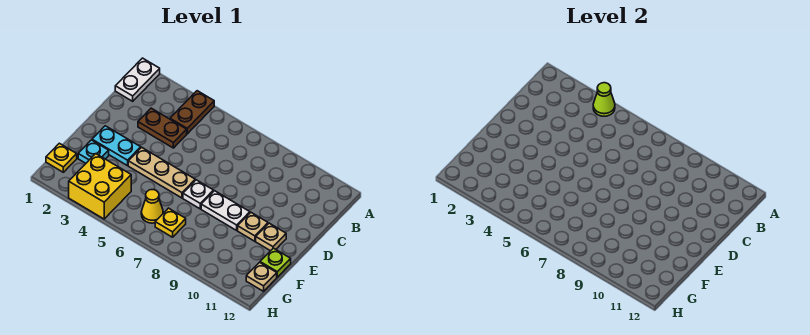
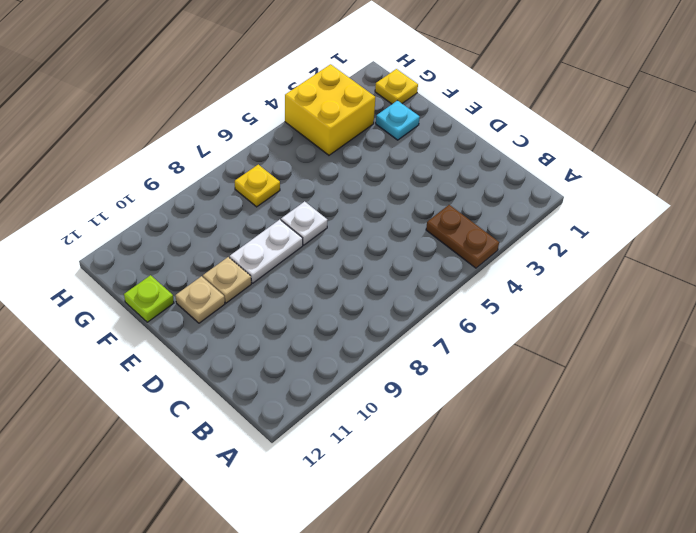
none -> white 1x2 plate [115,58,160,101]
none -> brown 1x2 plate [138,108,187,148]
none -> cyan 1x2 plate [92,126,141,166]

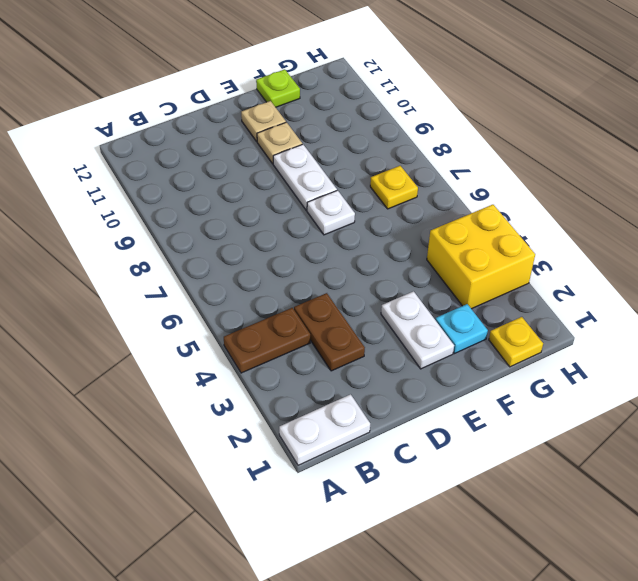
white 1x2 plate [381,291,454,369] -> cyan 1x2 plate [92,126,141,166]
none -> tan 1x3 plate [128,147,195,198]
none -> yellow 1x1 cone [141,190,163,223]
none -> tan 1x1 plate [246,262,277,291]

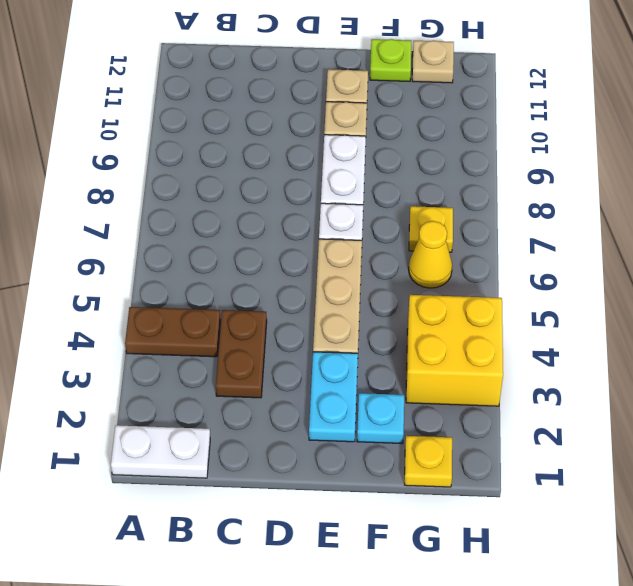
none -> lime 1x1 cone [593,83,615,116]

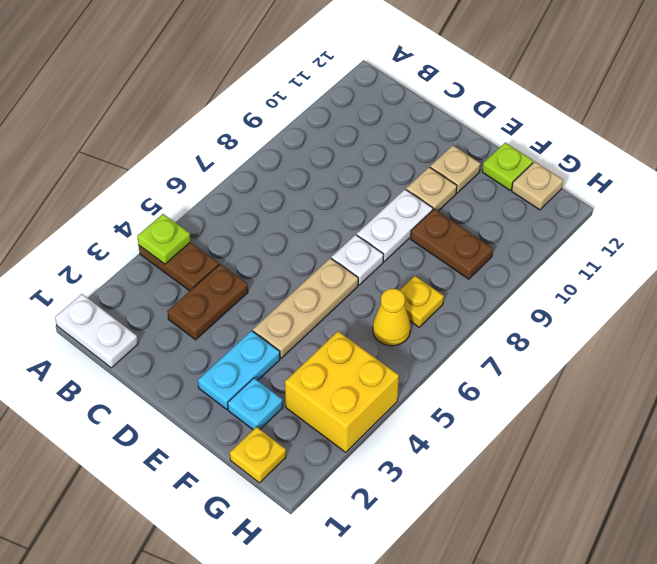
lime 1x1 plate [137,214,191,264] -> lime 1x1 cone [593,83,615,116]
brown 1x2 plate [411,209,493,279] -> none

